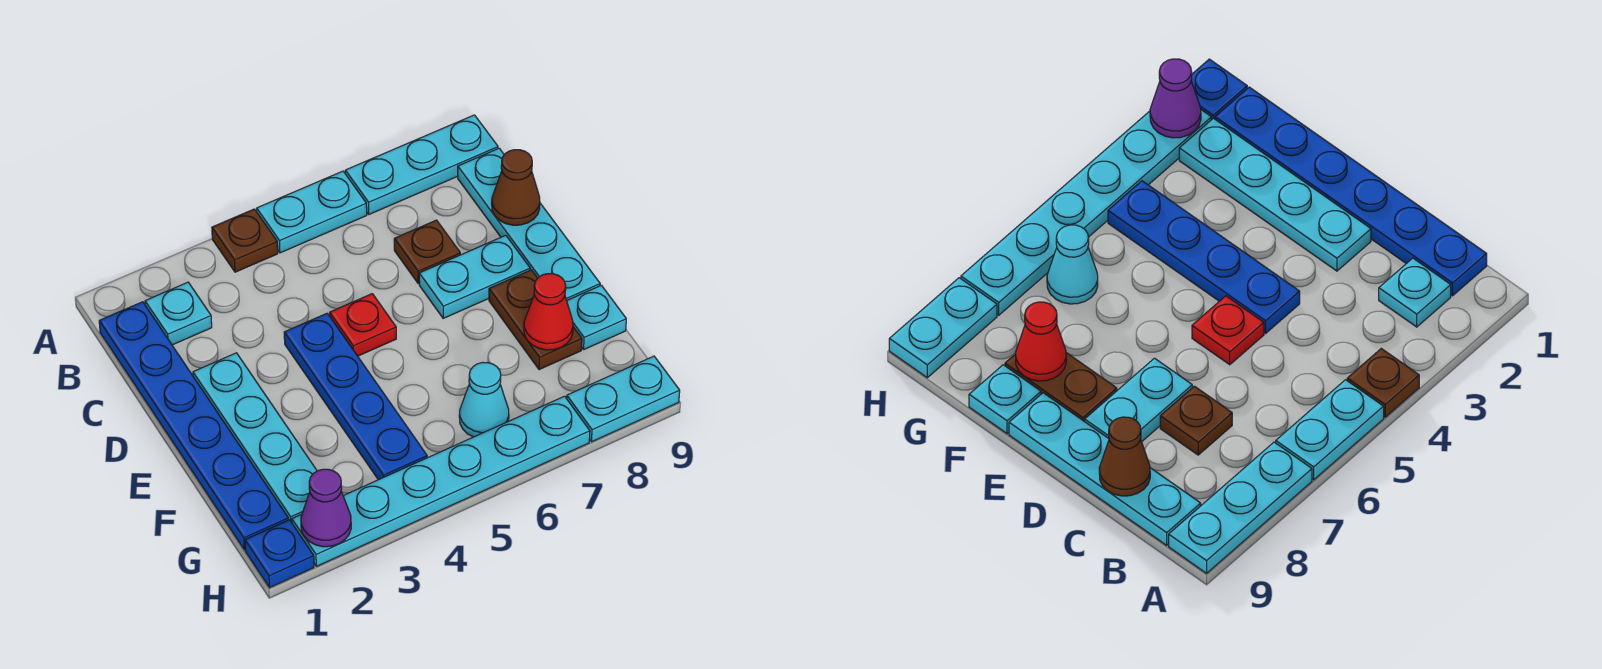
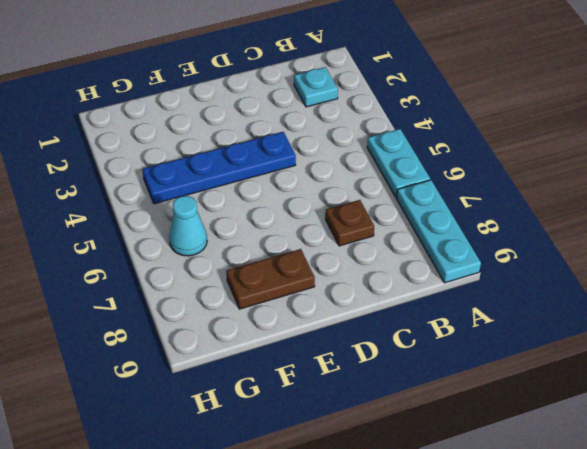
none -> brown 1x1 plate [212,209,278,272]
none -> blue 1x6 plate [99,302,288,550]
none -> cyan 1x4 plate [458,148,600,300]

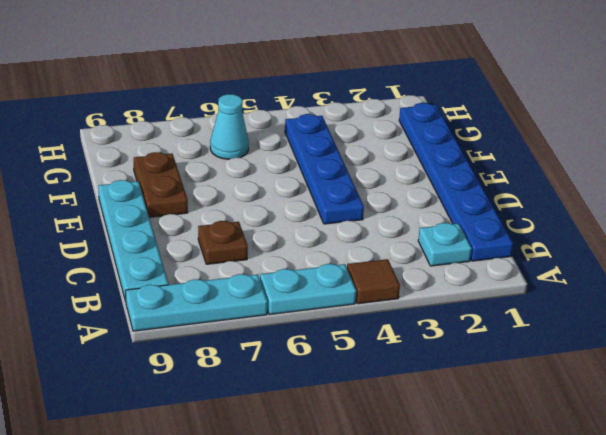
brown 1x1 tile [347,259,400,304] -> brown 1x1 plate [212,209,278,272]
none -> cyan 1x4 plate [193,353,317,523]
none -> red 1x1 plate [330,294,396,356]
none -> cyan 1x2 plate [419,235,530,318]

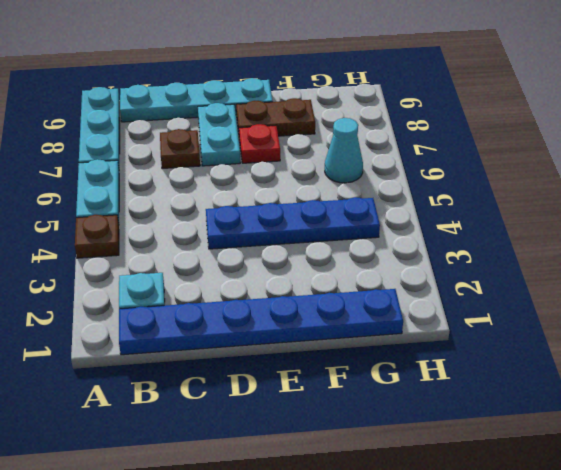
red 1x1 plate [239,124,280,163] -> red 1x1 plate moved to [330,294,396,356]
none -> cyan 1x4 plate [193,353,317,523]
none -> cyan 1x1 plate [567,285,626,349]
none -> blue 1x1 plate [245,520,314,588]

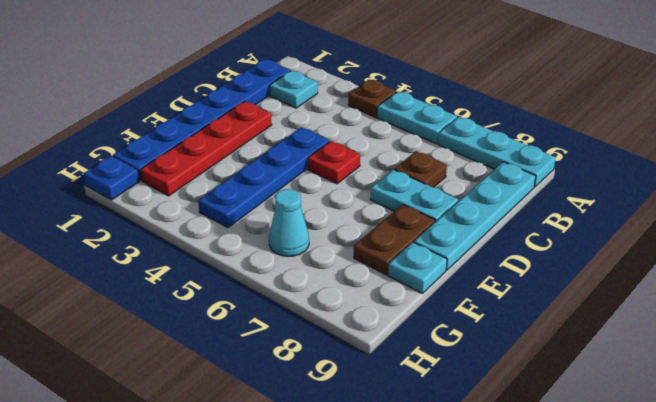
red 1x4 plate [141,101,272,196] -> cyan 1x4 plate [193,353,317,523]
none -> cyan 1x6 plate [292,396,590,566]
none -> cyan 1x2 plate [567,356,680,442]
none -> brown 1x1 cone [492,150,540,225]

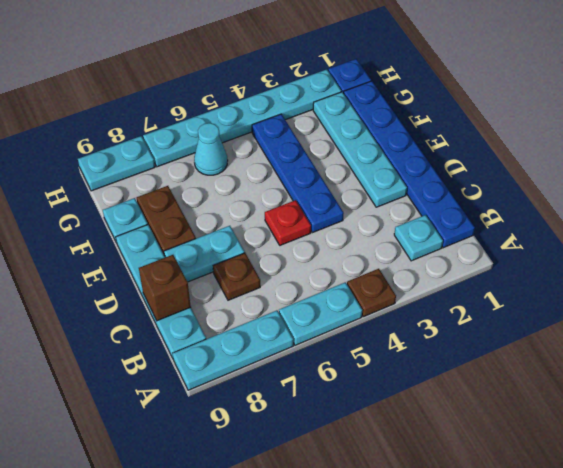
brown 1x1 brick [139,255,191,321] -> brown 1x1 cone [492,150,540,225]
none -> red 1x1 cone [524,274,573,350]
none -> purple 1x1 cone [301,469,351,547]

